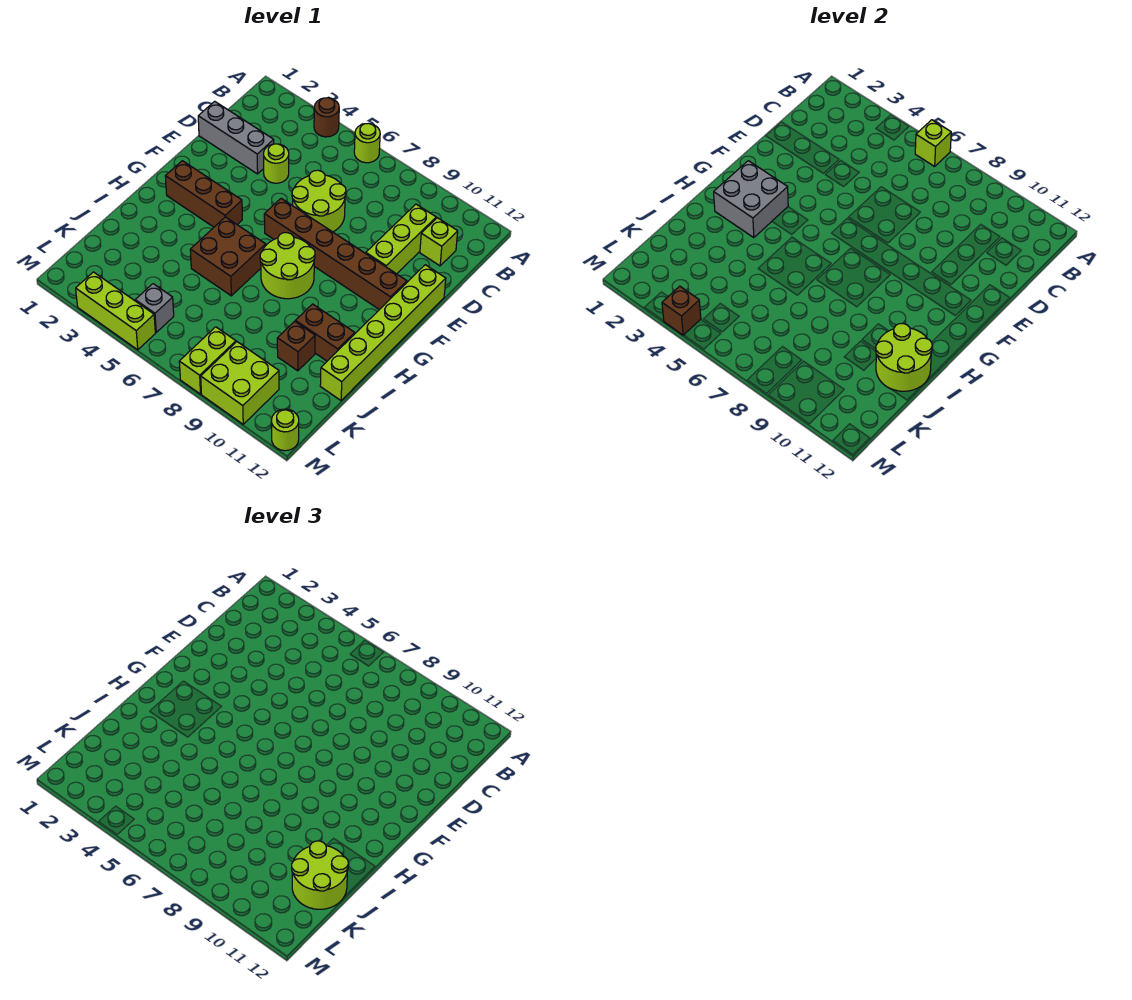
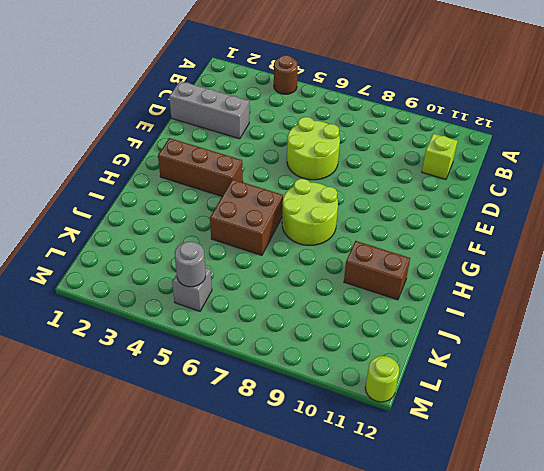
grey 1x1 round brick [175,242,206,287] -> none
none -> lime 1x1 round brick [354,123,380,163]
none -> lime 1x3 brick [366,204,436,274]
none -> lime 1x1 round brick [264,144,289,183]

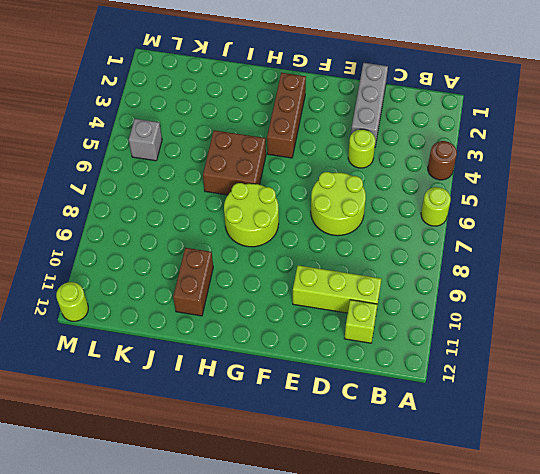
none -> lime 1x6 brick [320,265,446,401]
none -> brown 1x6 brick [264,198,407,310]
none -> brown 1x1 brick [277,321,315,371]

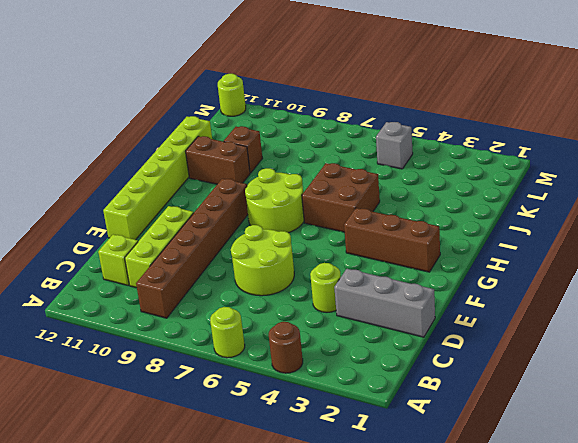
brown 1x6 brick [136,179,248,318] -> brown 1x6 brick turned to [264,198,407,310]
none -> lime 1x2 brick [179,327,236,394]
none -> lime 2x2 brick [201,342,279,424]
none -> lime 1x3 brick [76,272,155,350]

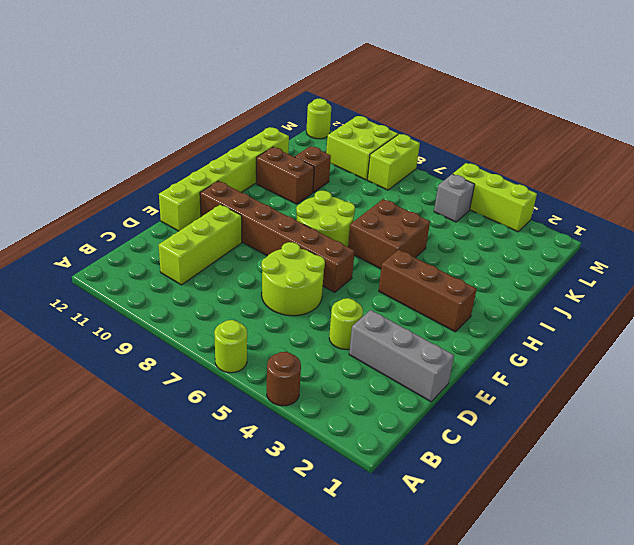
none -> lime 1x1 brick [420,218,458,266]
none -> lime 1x1 brick [915,120,951,166]
none -> grey 2x2 brick [714,161,788,238]

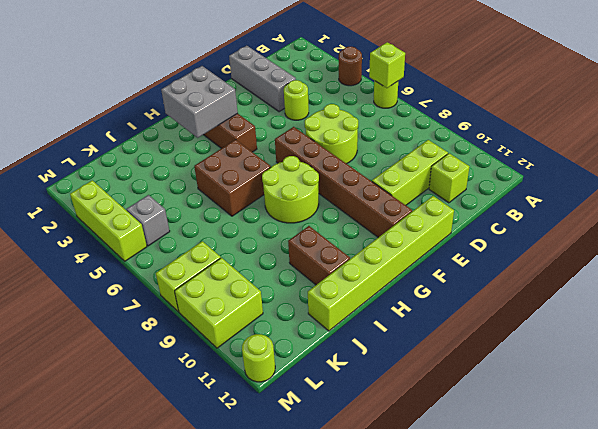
none -> brown 1x1 brick [277,321,315,371]
none -> lime 2x2 round brick [876,324,932,391]
none -> brown 1x1 brick [662,286,701,335]

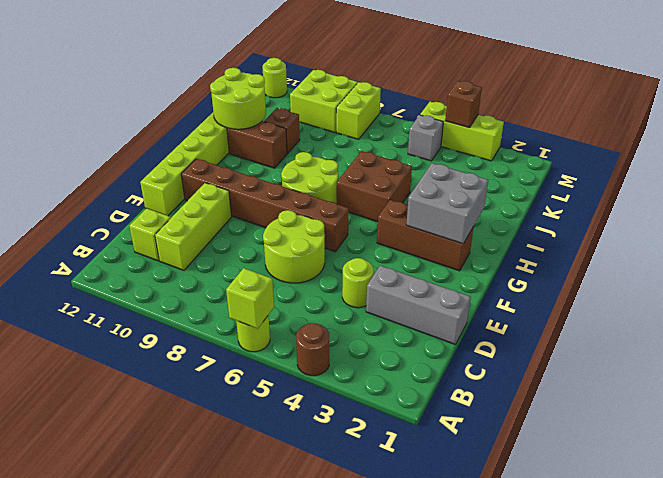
none -> lime 2x2 round brick [292,841,348,909]

